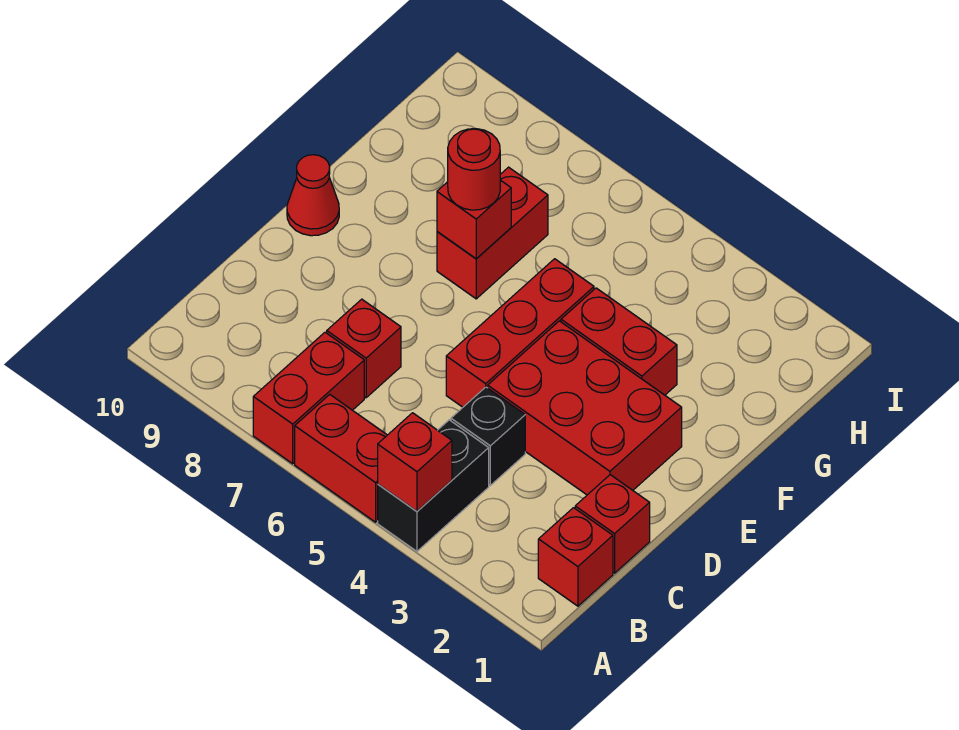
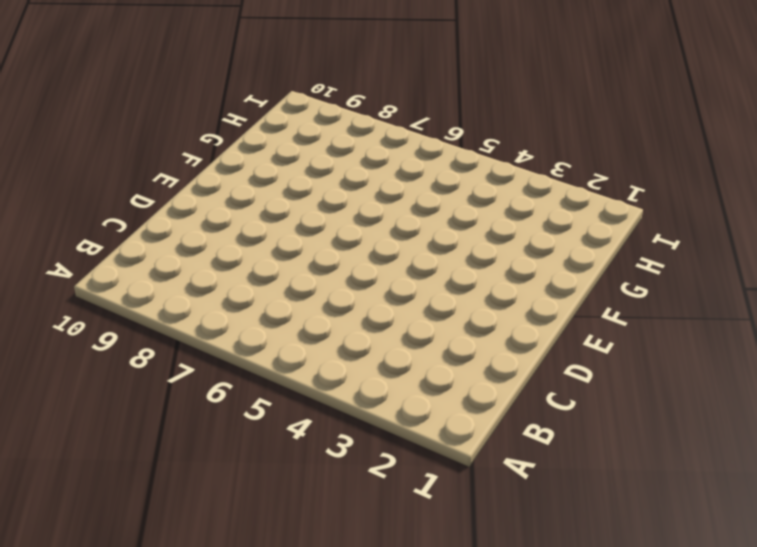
none -> black 1x2 brick [378,420,489,551]
none -> red 1x2 brick [295,394,387,522]
none -> red 1x2 brick [253,332,364,464]

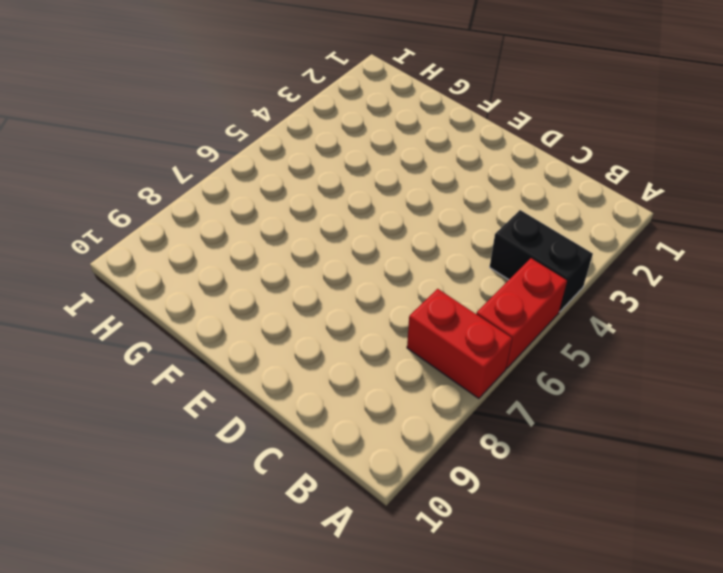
none -> red 1x1 brick [538,508,613,606]
none -> red 1x1 brick [575,475,650,573]
none -> black 1x1 brick [451,387,525,485]

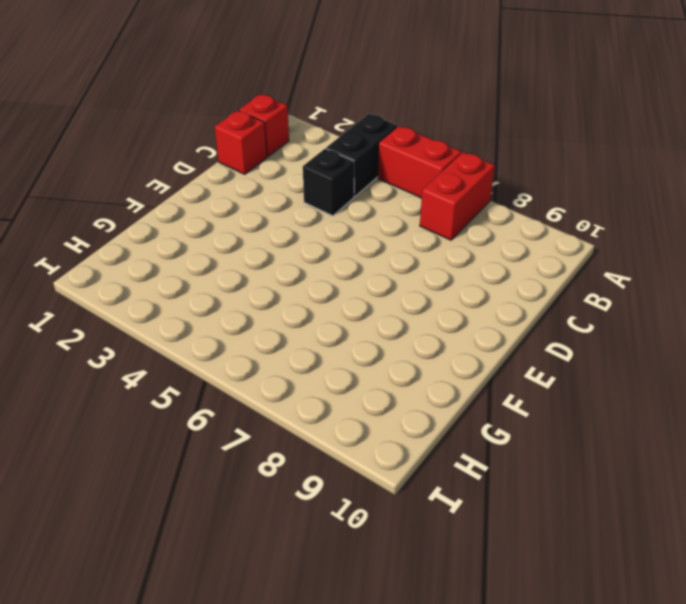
none -> red 1x1 brick [327,299,401,398]
none -> red 2x3 brick [488,321,682,495]
none -> red 1x3 brick [446,259,594,407]

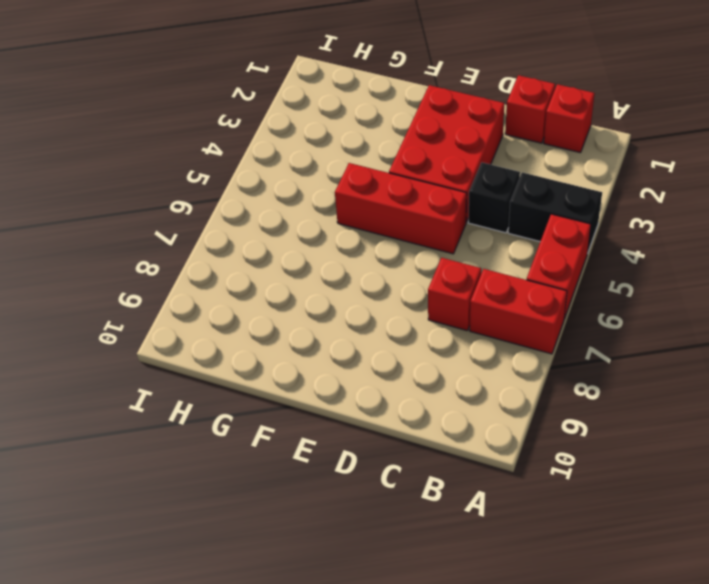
none -> red 1x1 cone [287,155,339,236]
none -> red 1x2 brick [561,288,677,395]
none -> red 1x2 brick [437,167,548,299]

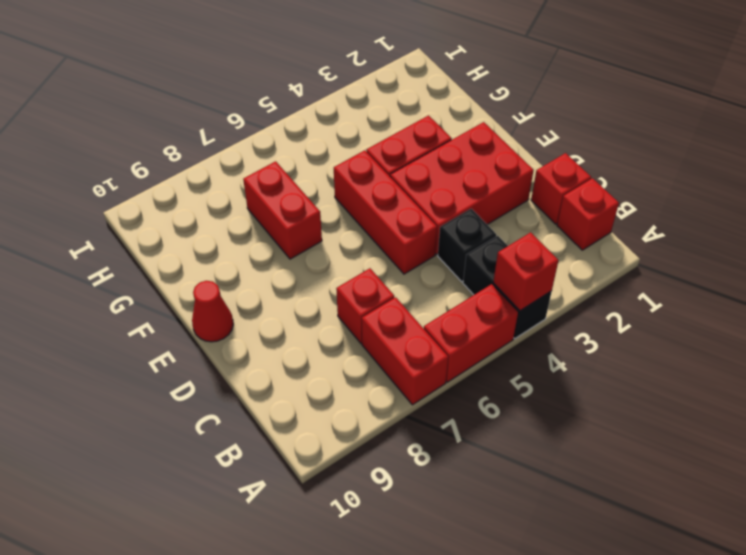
none -> red 1x1 brick [437,180,511,259]
none -> red 1x1 round brick [448,129,500,210]

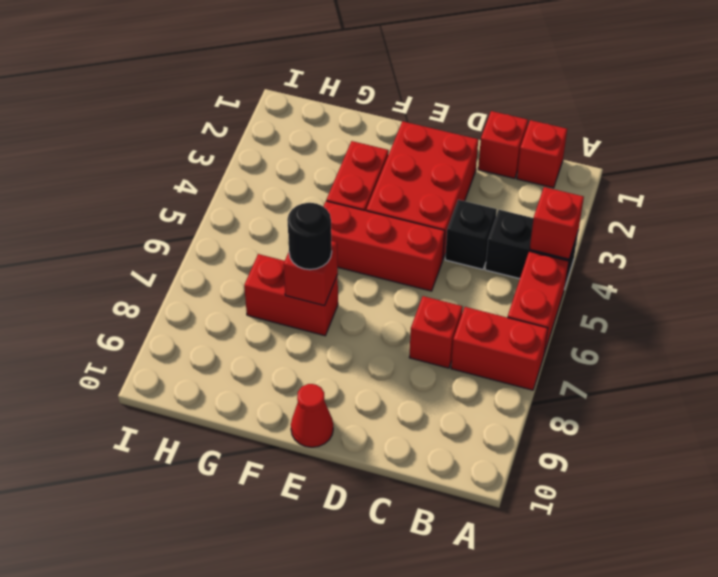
black 1x1 round brick [287,203,332,270] -> red 1x1 round brick [448,129,500,210]

